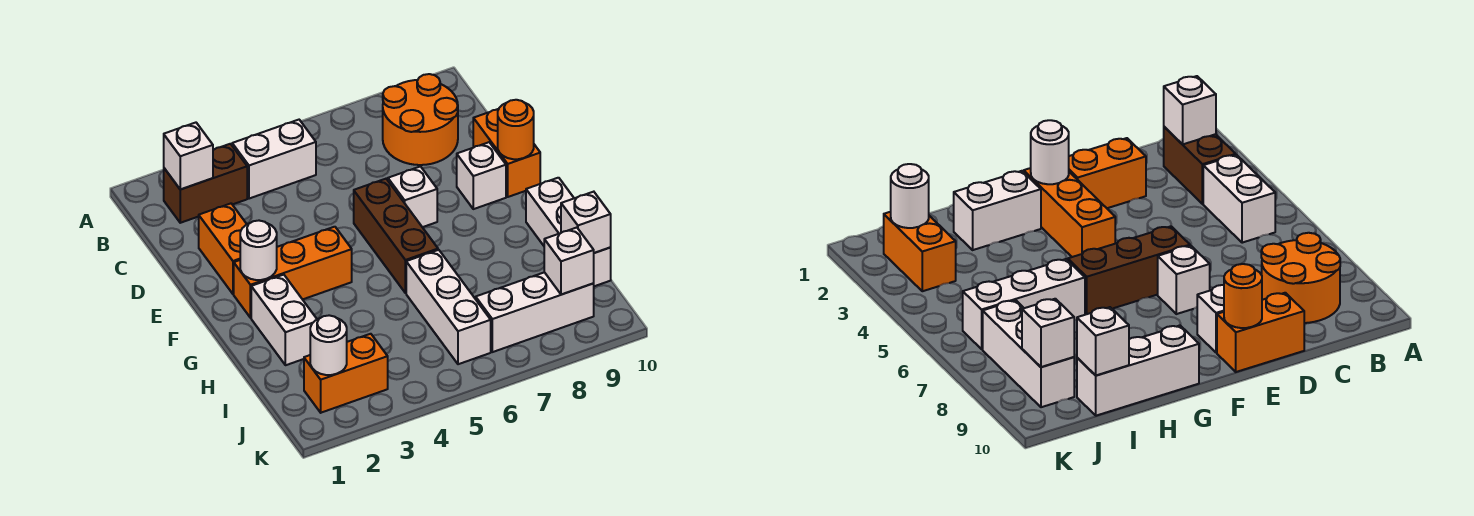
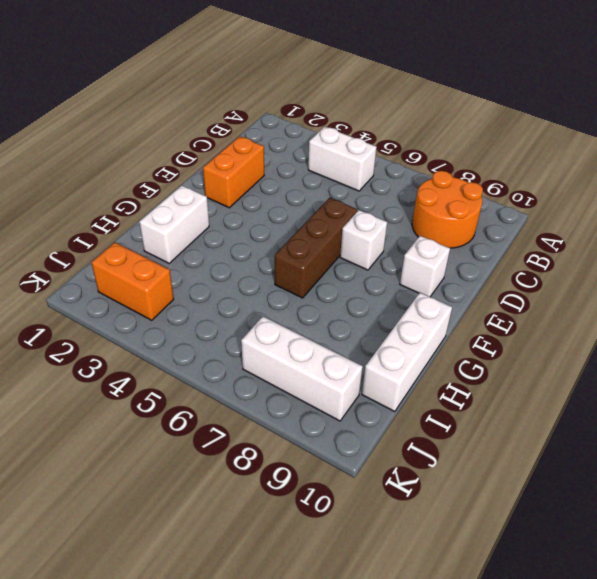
none -> brown 1x2 brick [164,144,247,223]
none -> orange 1x2 brick [473,109,540,197]
none -> orange 1x3 brick [234,227,352,318]

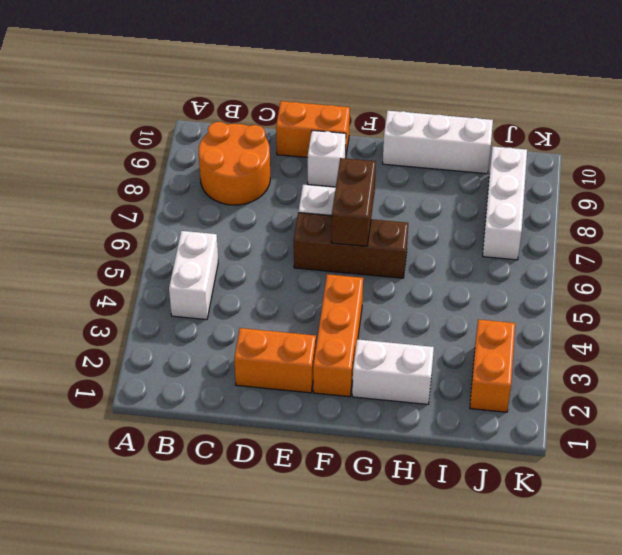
brown 1x2 brick [331,158,376,246] -> brown 1x2 brick moved to [164,144,247,223]
none -> white 1x3 brick [406,250,491,364]
none -> white 1x1 brick [164,123,213,189]
none -> orange 1x1 round brick [498,100,534,159]

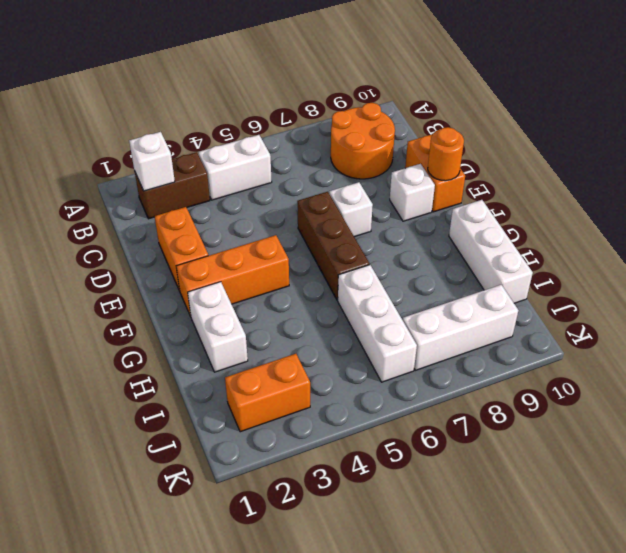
none -> white 1x1 round brick [240,221,277,280]
none -> white 1x1 brick [561,192,611,253]
none -> white 1x1 round brick [310,315,347,375]

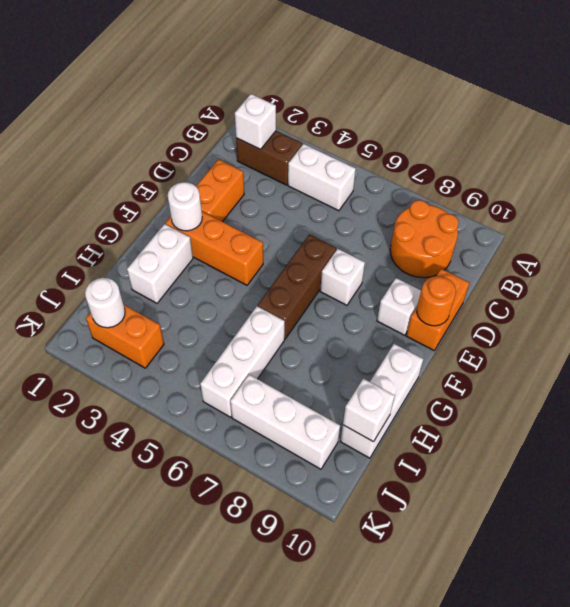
none -> white 1x1 brick [544,228,594,295]

